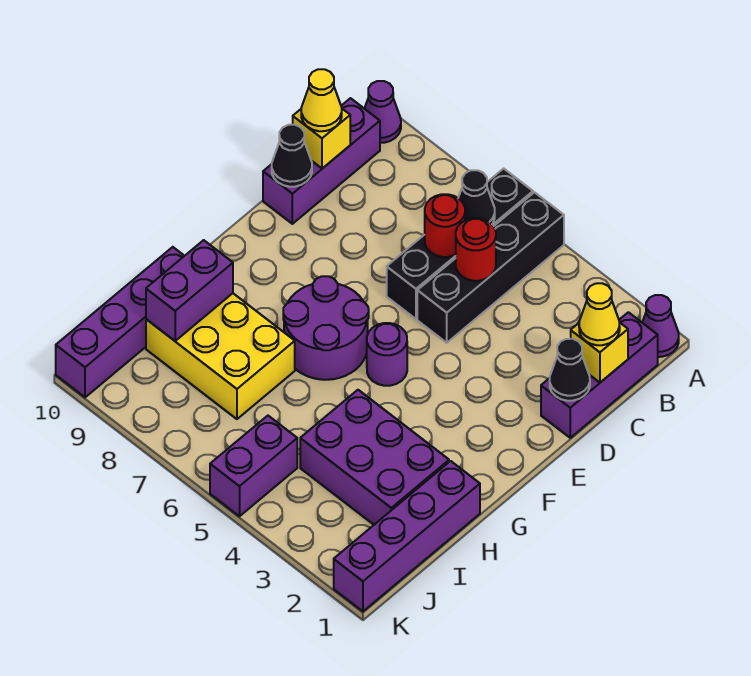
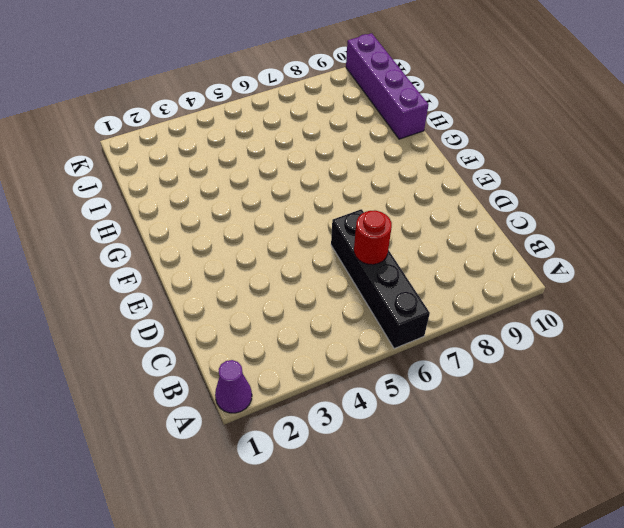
none -> black 1x4 brick [417,192,564,343]
none -> purple 1x1 cone [364,81,401,143]
none -> purple 1x3 brick [541,312,658,438]

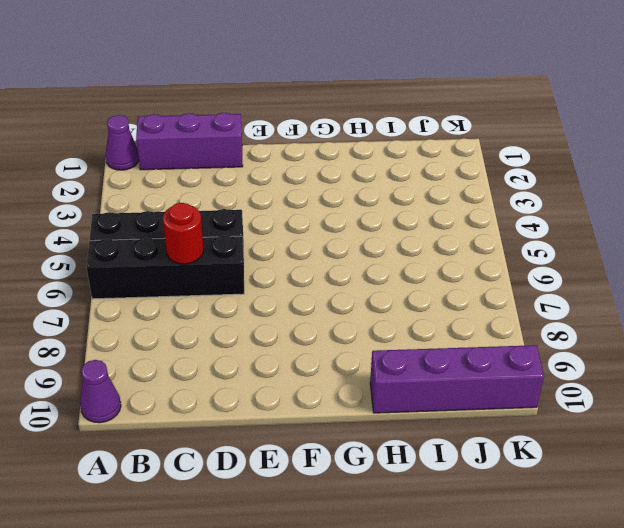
none -> purple 1x3 brick [263,98,380,224]
none -> purple 1x1 round brick [367,323,407,386]
none -> purple 2x2 round brick [283,276,369,380]

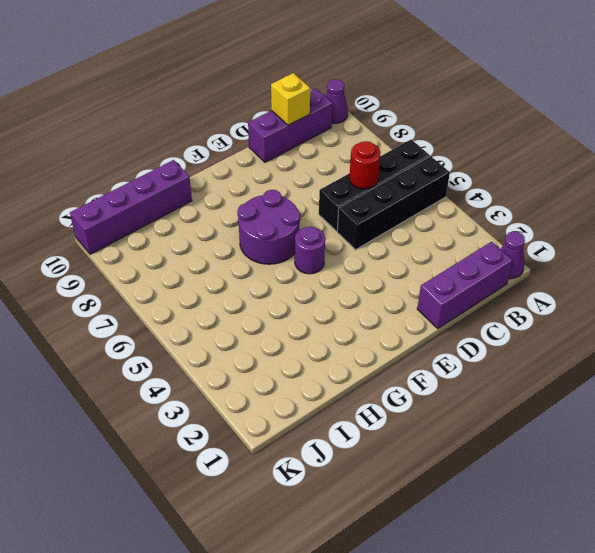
none -> purple 1x4 brick [334,461,480,611]
none -> purple 2x3 brick [300,390,449,525]
none -> yellow 2x3 brick [146,293,295,419]

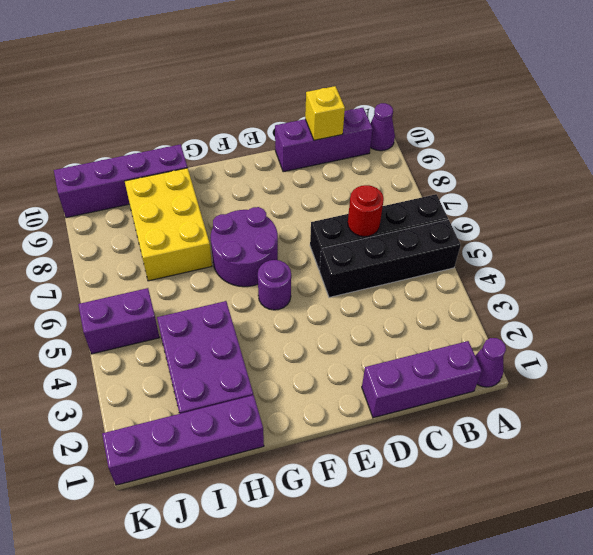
none -> black 1x1 cone [458,170,495,224]
none -> yellow 1x1 brick [571,322,628,382]
none -> red 1x1 round brick [456,218,496,281]

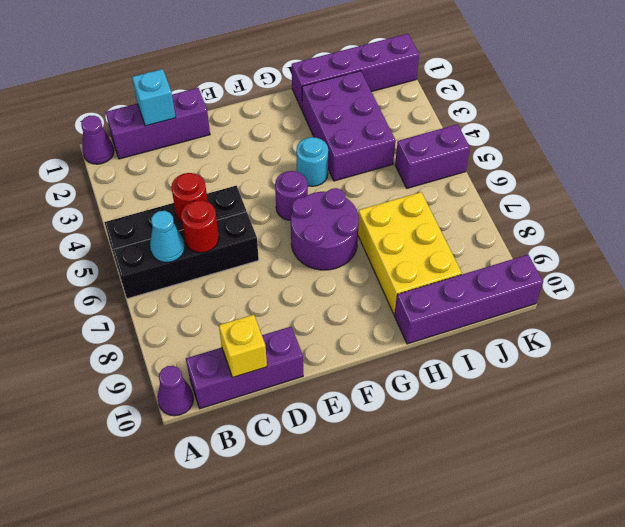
cyan 1x1 cone [150,211,185,262] -> black 1x1 cone [458,170,495,224]
cyan 1x1 brick [132,69,176,126] -> yellow 1x1 brick [571,322,628,382]
cyan 1x1 round brick [296,137,328,186] -> none
none -> black 1x1 cone [550,339,590,401]
none -> black 1x1 cone [272,125,312,187]
none -> purple 1x2 brick [146,240,233,341]

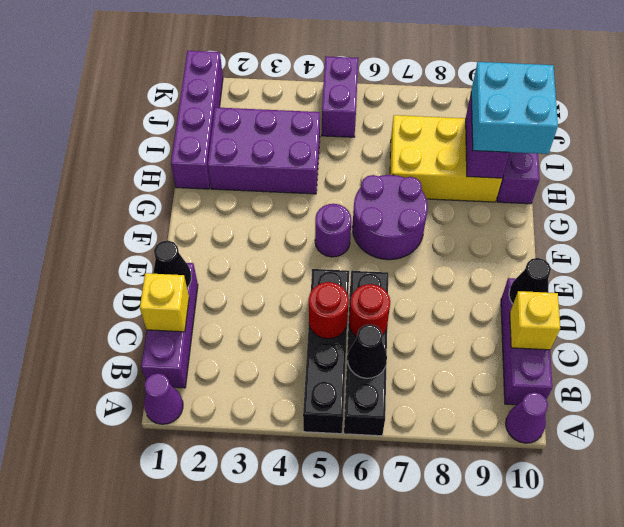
cyan 2x2 brick [471,62,558,154] -> none
none -> yellow 1x1 cone [579,283,620,345]
none -> yellow 1x1 cone [301,69,342,131]

